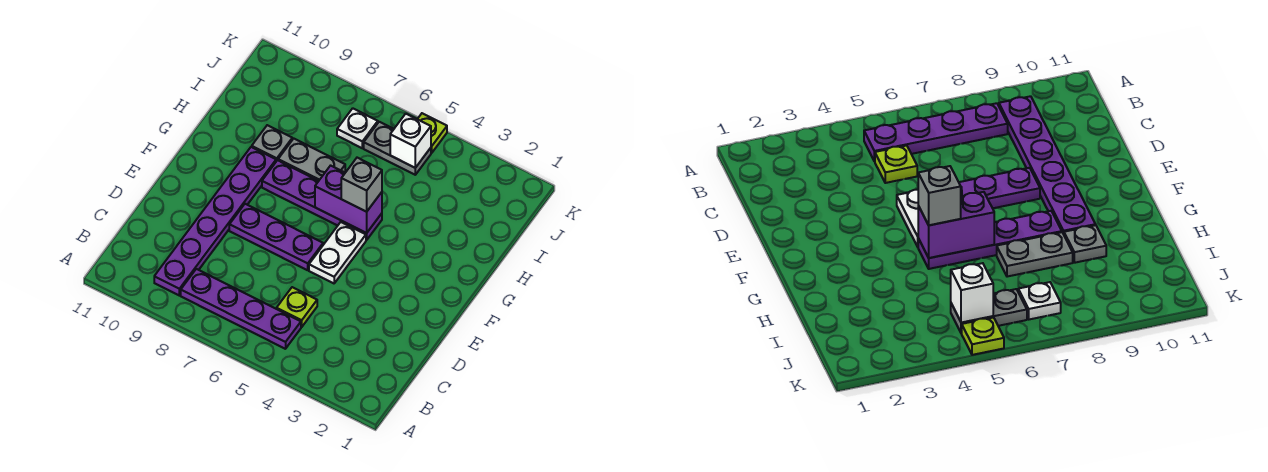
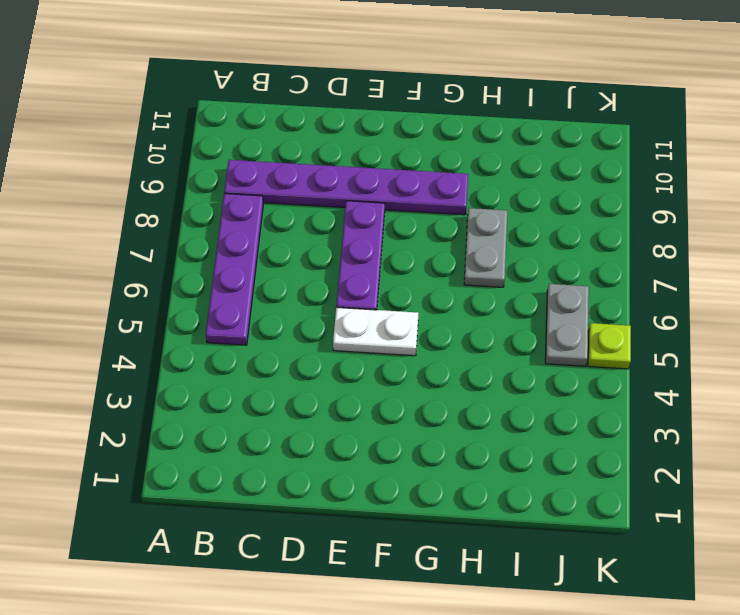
none -> lime 1x1 plate [277,287,317,327]
none -> purple 1x4 plate [262,160,382,240]
none -> grey 1x1 plate [252,125,292,161]

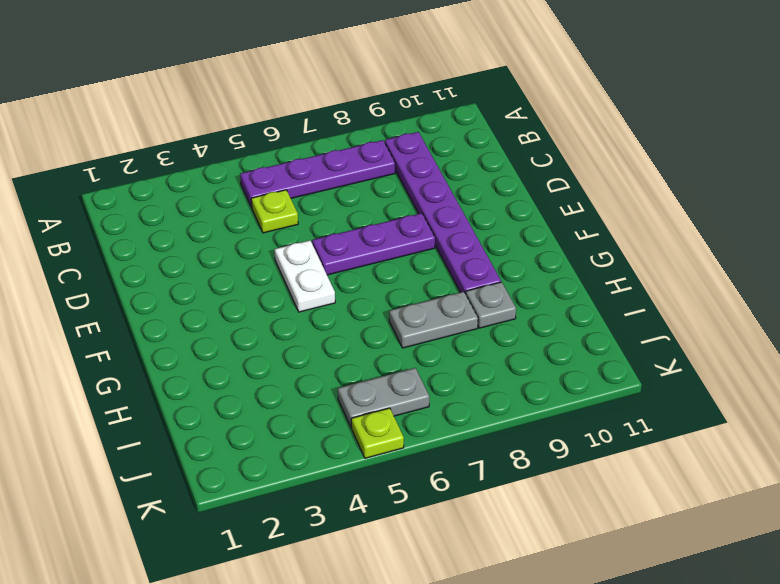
none -> purple 1x4 plate [262,160,382,240]
none -> white 1x1 plate [337,108,378,148]
none -> purple 1x2 brick [315,166,382,233]

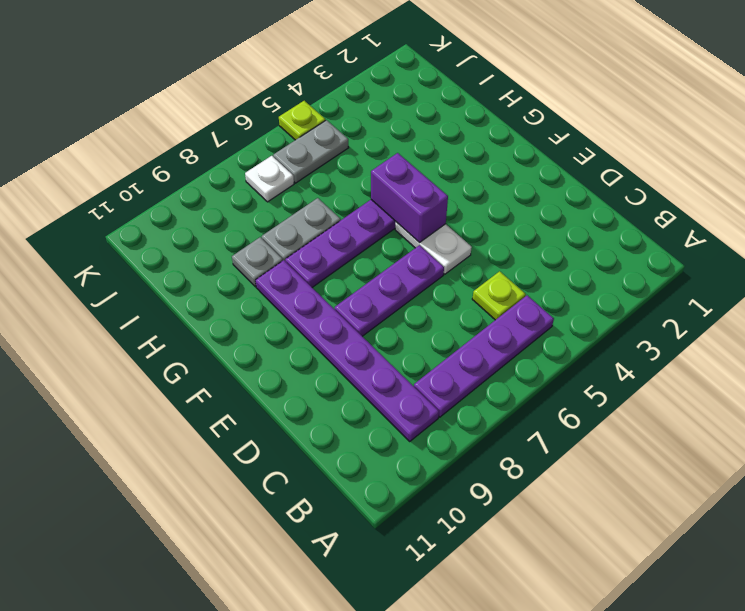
purple 1x2 brick [371,153,448,243] -> purple 1x2 brick turned to [315,166,382,233]
none -> white 1x1 brick [390,114,431,168]
none -> grey 1x1 brick [341,158,382,212]

